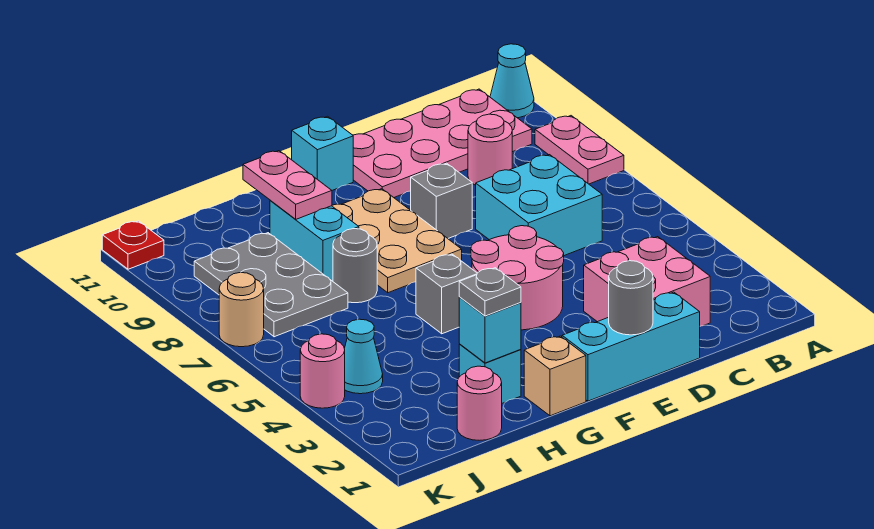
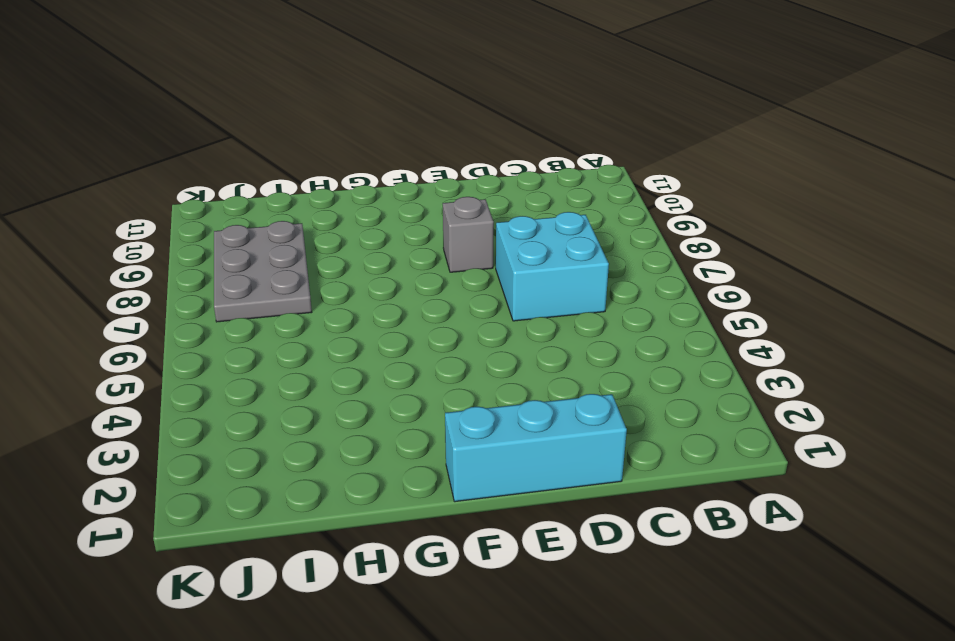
none -> pink 1x2 plate [535,116,624,184]
none -> cyan 1x1 cone [490,44,534,118]
none -> pink 2x4 plate [353,89,532,197]

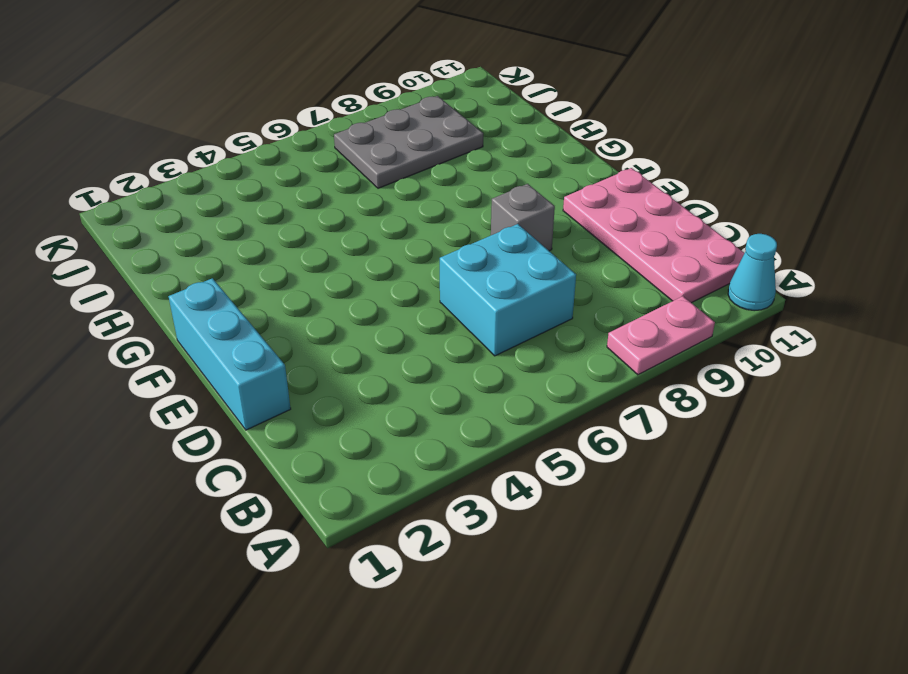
none -> pink 2x2 brick [584,237,710,326]
none -> pink 1x1 round brick [468,114,512,185]
none -> pink 2x2 round brick [471,226,564,330]

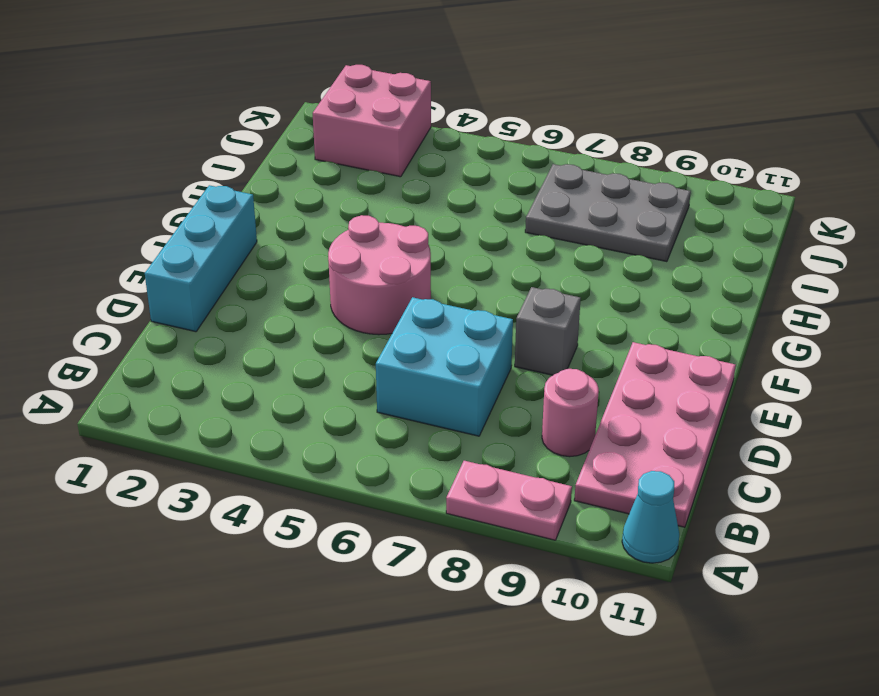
pink 2x2 brick [313,65,431,177] -> pink 2x2 brick moved to [584,237,710,326]
none -> tan 2x3 plate [332,189,462,293]
none -> cyan 1x1 brick [292,116,353,190]
none -> tan 1x1 brick [524,336,586,416]

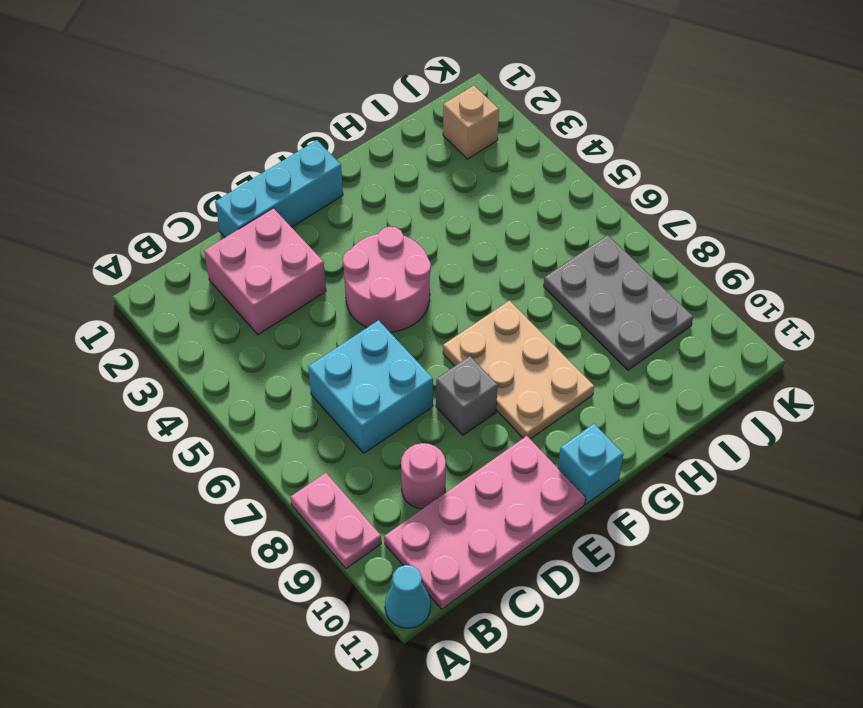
tan 1x1 brick [443,86,499,159] -> tan 1x1 brick moved to [524,336,586,416]
none -> grey 1x1 brick [416,254,477,334]
none -> cyan 1x1 brick [459,344,521,403]
none -> grey 1x1 round brick [333,229,377,303]

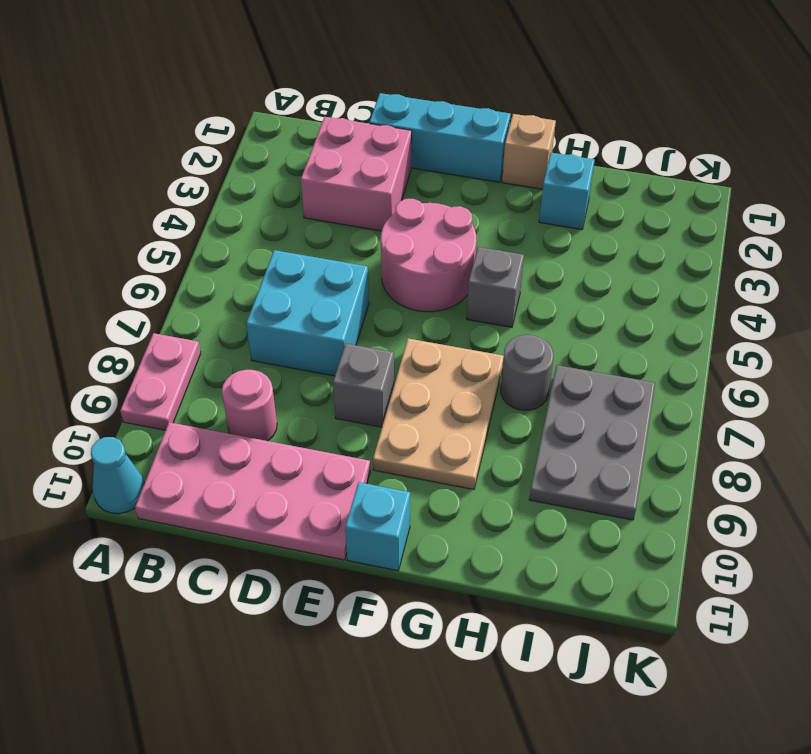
none -> cyan 1x2 brick [270,200,359,281]
none -> pink 1x1 round brick [457,366,502,440]
none -> cyan 1x1 cone [344,319,383,394]

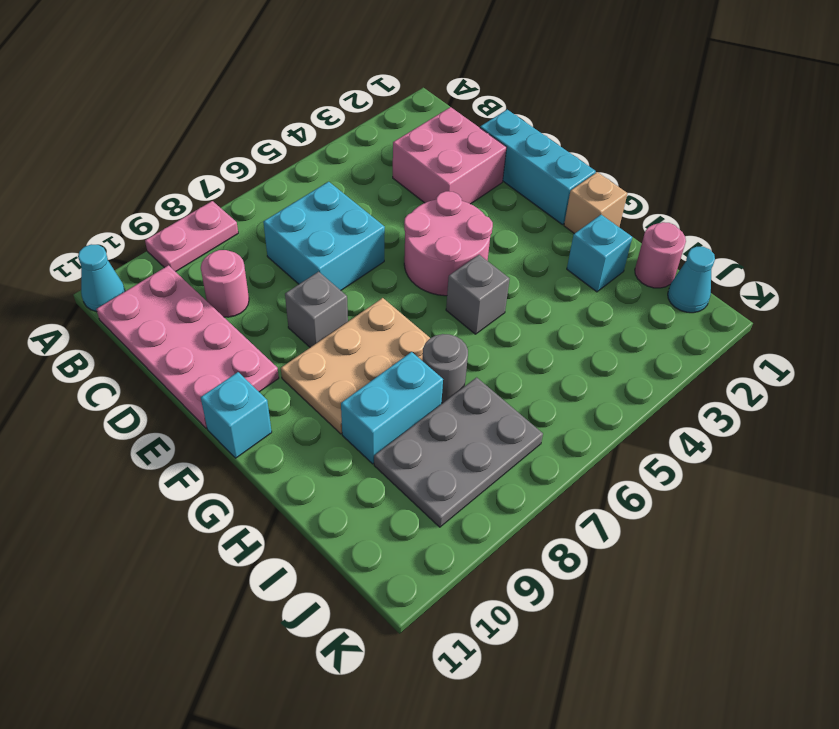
cyan 1x1 cone [668,247,715,313] -> cyan 1x1 cone moved to [344,319,383,394]
none -> pink 1x1 round brick [300,334,345,408]
none -> tan 1x1 round brick [219,272,264,347]
none -> red 1x1 plate [102,221,164,269]

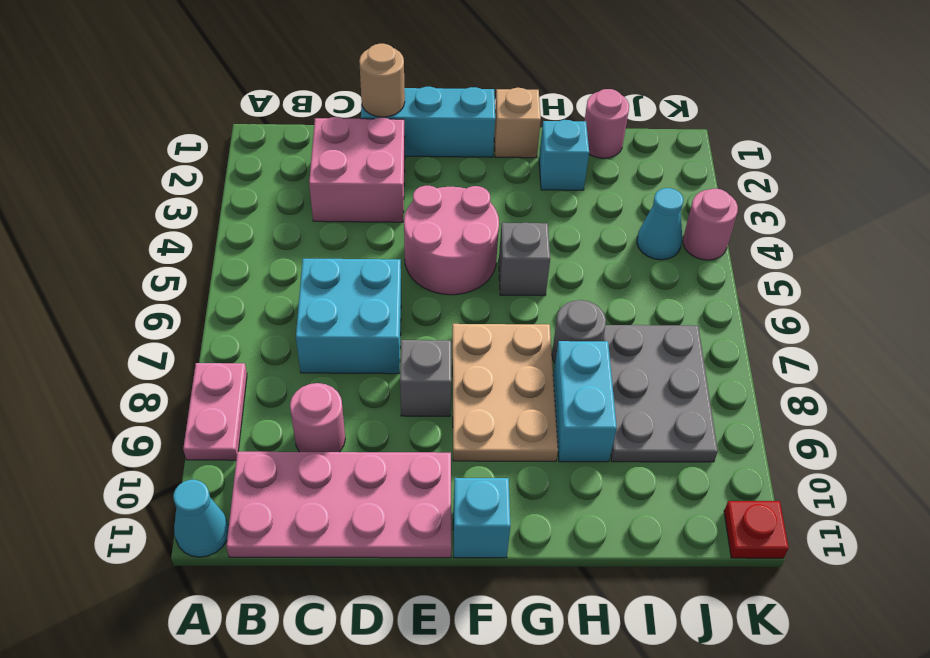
tan 1x1 round brick [359,44,405,117] -> tan 1x1 round brick moved to [219,272,264,347]
none -> grey 1x1 round brick [609,261,653,335]
none -> cyan 1x1 brick [459,297,521,363]
none -> pink 1x2 plate [243,151,332,219]

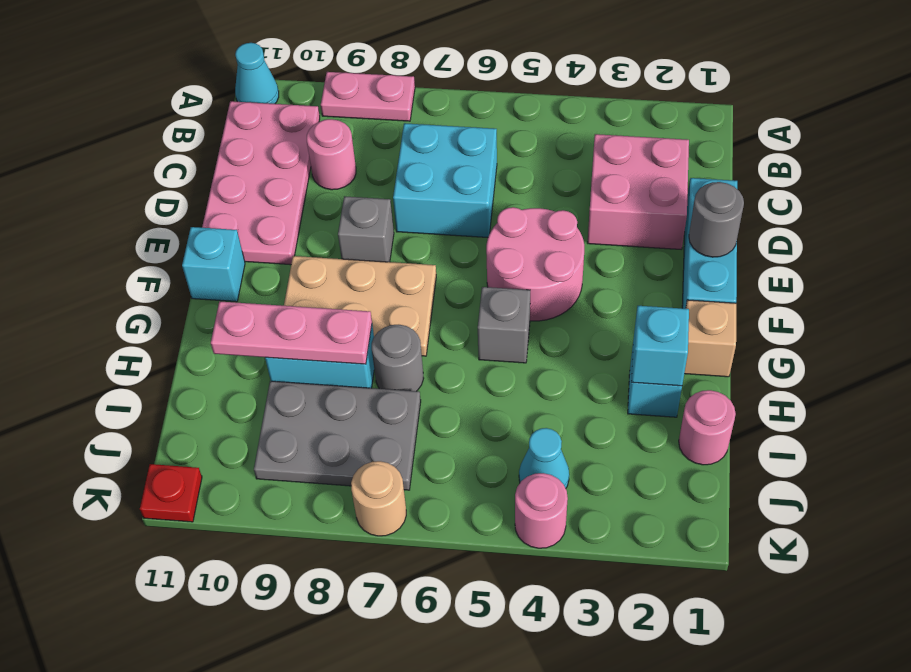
pink 1x3 plate [211,301,372,364] -> pink 1x2 plate [243,151,332,219]
none -> grey 1x1 plate [459,268,521,316]

